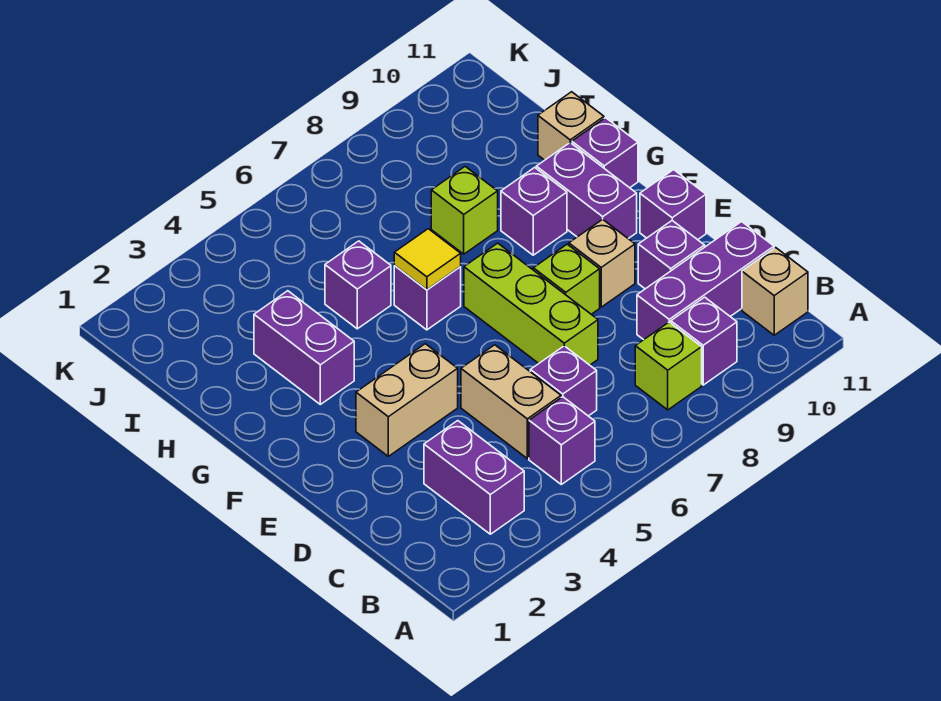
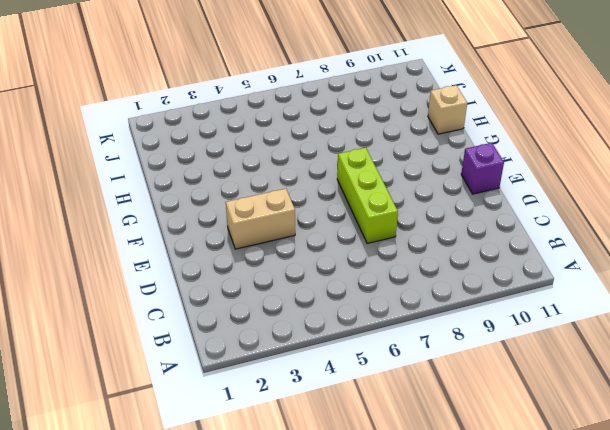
none -> purple 1x2 brick [424,421,524,534]
none -> purple 1x1 brick [529,397,595,484]
none -> lime 1x1 brick [635,322,702,410]

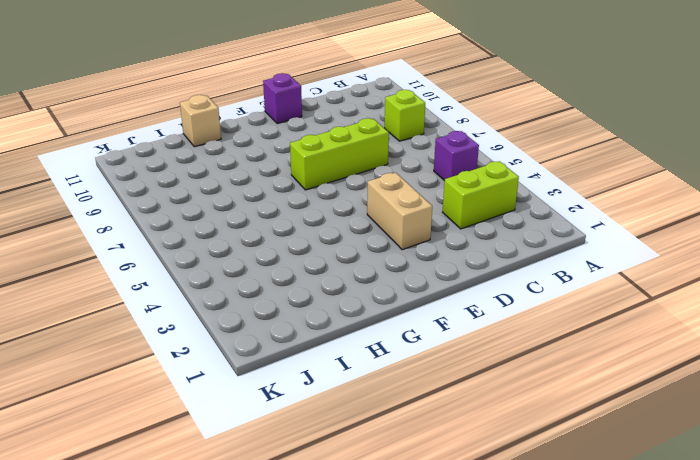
lime 1x2 brick [443,161,519,229] -> purple 1x2 brick [424,421,524,534]
none -> purple 1x1 brick [671,297,737,385]
none -> tan 1x1 brick [742,248,808,335]
none -> tan 1x2 brick [461,345,561,458]

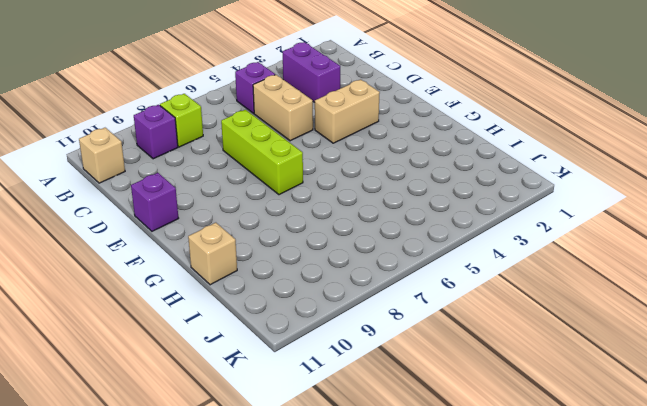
none -> purple 1x1 brick [530,346,597,416]
none -> purple 1x3 brick [637,222,774,340]
none -> purple 1x1 brick [638,221,705,289]

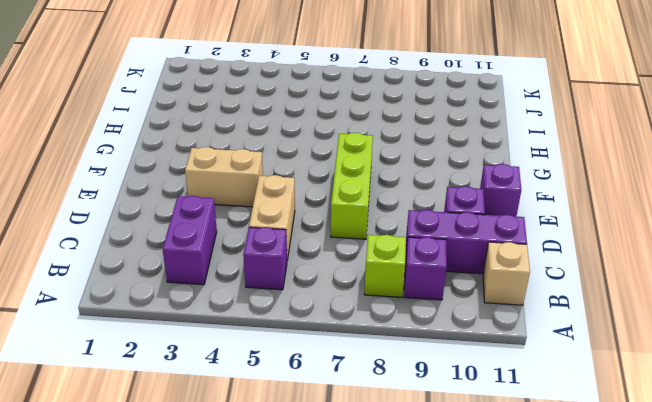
none -> purple 1x1 brick [530,346,597,416]
none -> lime 1x1 brick [533,244,600,314]
none -> tan 1x1 brick [569,219,635,307]

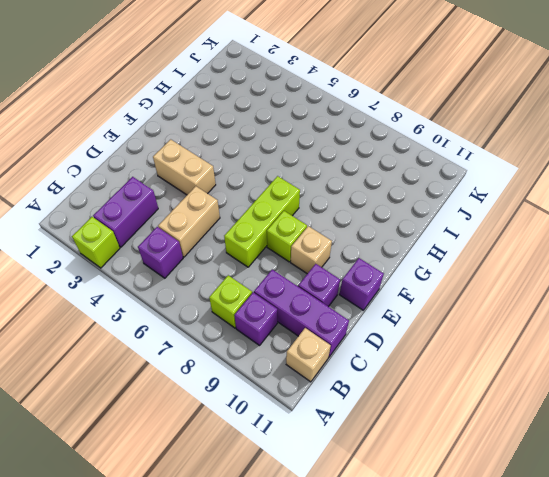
lime 1x1 brick [72,217,120,268] -> lime 1x1 brick moved to [431,166,498,254]
none -> purple 1x1 brick [530,346,597,416]
none -> purple 1x2 brick [536,143,637,239]
none -> purple 1x2 brick [254,291,354,404]

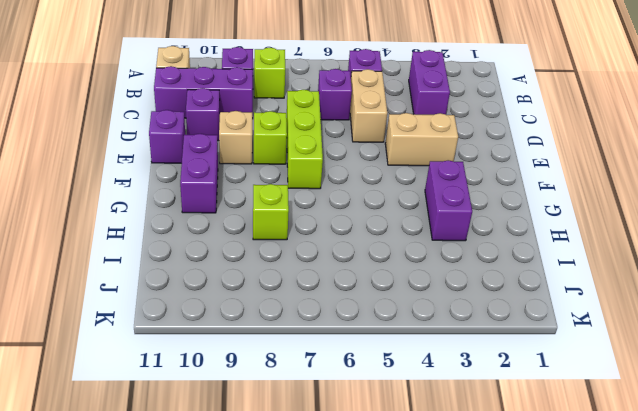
none -> purple 1x1 brick [394,266,461,330]
none -> purple 1x1 brick [501,167,567,255]
none -> purple 1x1 brick [572,118,638,188]

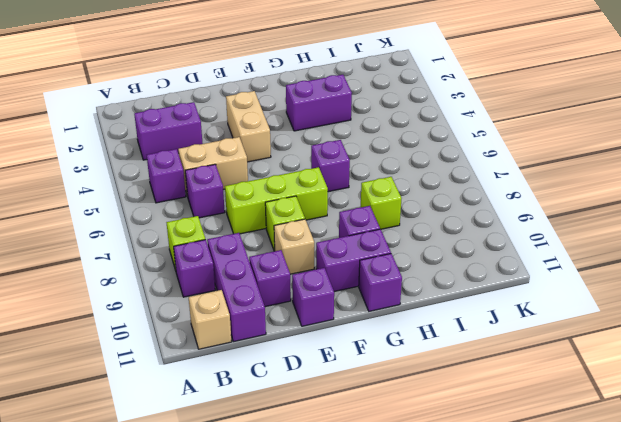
none -> purple 1x1 brick [325,241,391,329]
none -> tan 1x1 brick [538,92,604,160]
none -> yellow 1x1 tile [394,229,461,290]

